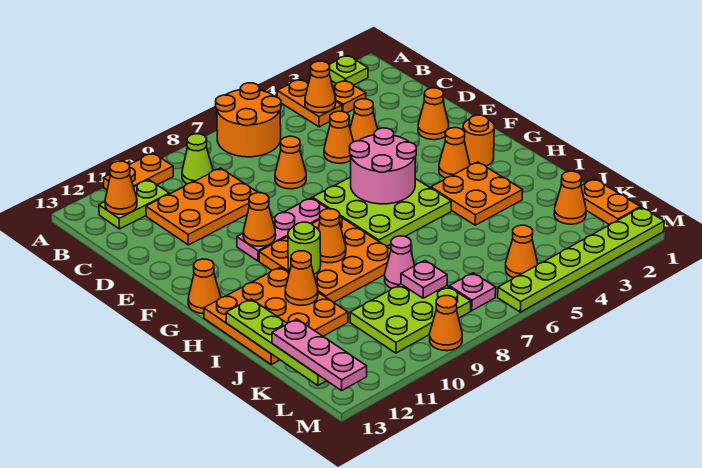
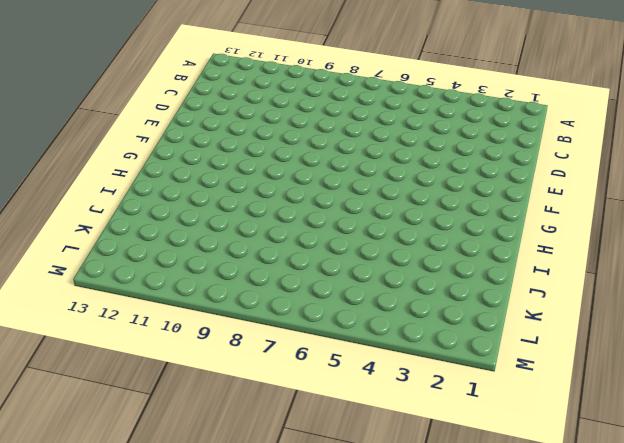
none -> lime 1x1 plate [329,55,368,85]
none -> orange 1x2 plate [277,79,342,127]
none -> orange 2x2 round brick [216,83,281,157]
none -> orange 1x2 plate [103,153,173,190]

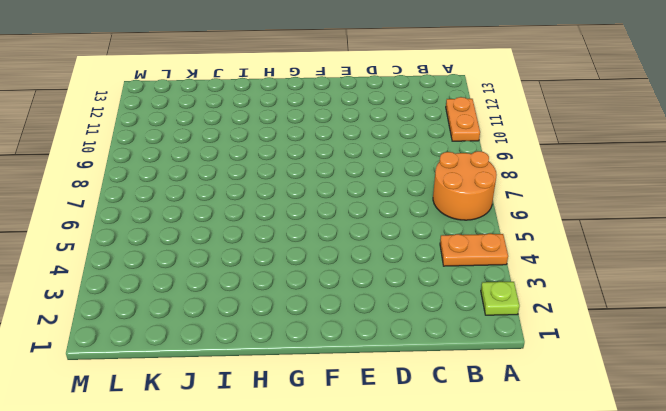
none -> orange 1x1 plate [333,80,366,113]
none -> lime 1x1 cone [182,134,213,184]
none -> lime 1x2 plate [99,180,169,229]
none -> orange 2x3 plate [146,168,258,245]

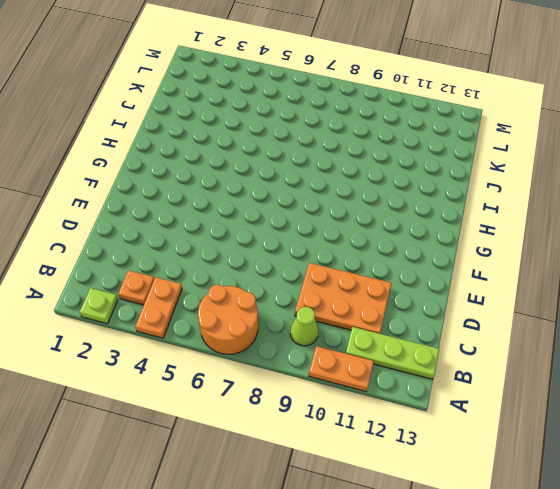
lime 1x3 plate [346,327,439,379] -> lime 1x2 plate [99,180,169,229]
none -> orange 1x1 cone [350,99,377,142]
none -> orange 1x1 cone [324,111,353,163]
none -> orange 1x1 cone [275,136,306,189]
none -> orange 1x1 cone [418,88,449,140]

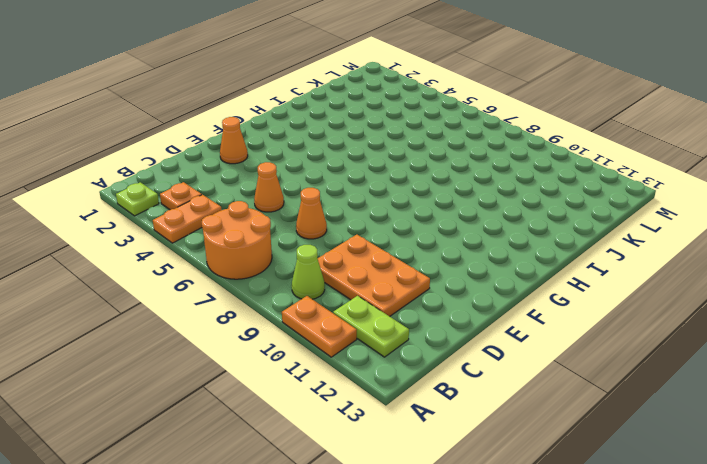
none -> orange 1x1 cone [350,99,377,142]
none -> lime 3x3 plate [312,177,451,246]
none -> pink 1x3 plate [237,198,328,261]
none -> orange 1x1 round brick [463,115,494,166]

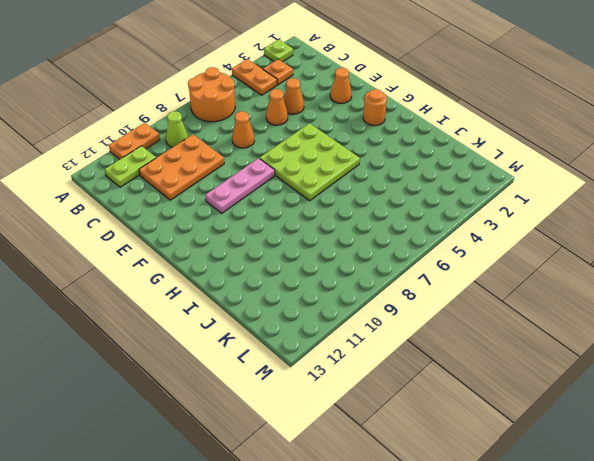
none -> orange 1x1 cone [439,128,470,178]
none -> orange 3x3 plate [259,216,391,302]
none -> orange 1x1 cone [188,259,221,314]
none -> orange 2x2 plate [431,162,523,225]

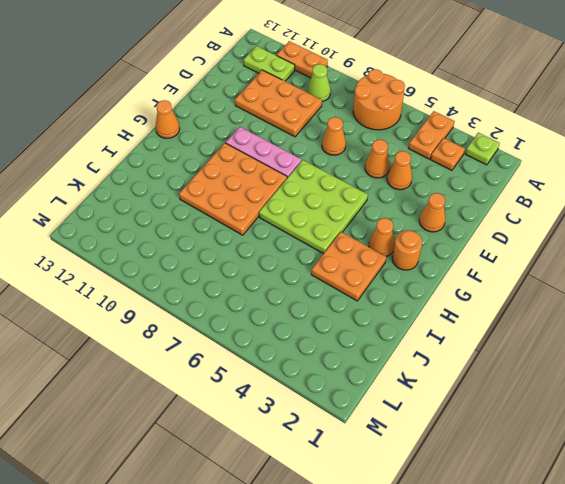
none -> orange 3x3 plate [204,267,348,364]
none -> pink 1x1 cone [385,236,415,288]
none -> orange 1x2 plate [581,179,640,225]
none -> orange 1x1 cone [554,171,586,224]

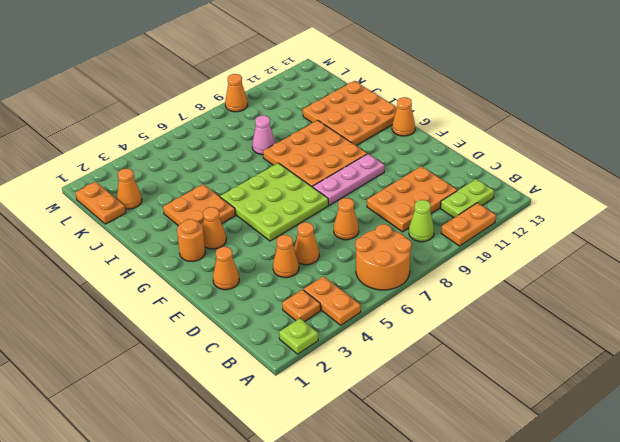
none -> lime 2x3 plate [350,284,471,353]
none -> orange 1x1 cone [506,225,538,278]
none -> pink 1x1 plate [449,273,496,311]
none -> lime 1x6 plate [498,207,664,312]

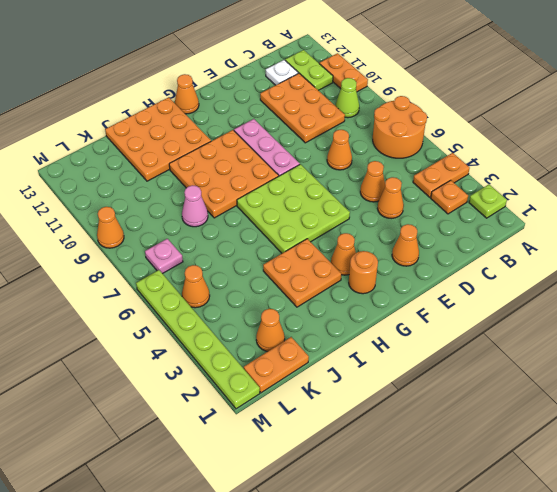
white 1x1 plate [266,60,298,85] -> none
none -> lime 2x3 plate [350,284,471,353]
none -> orange 1x1 cone [305,61,336,113]
none -> orange 1x1 cone [105,161,137,214]
none -> pink 2x2 round brick [350,128,416,204]

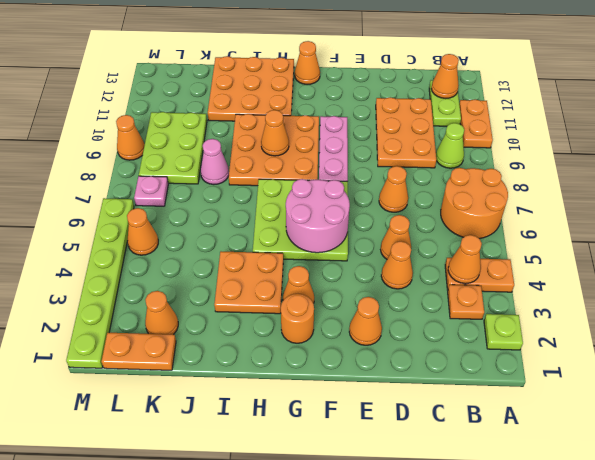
none -> orange 1x1 cone [243,193,276,246]
none -> lime 1x1 round brick [288,222,321,274]
none -> orange 1x1 cone [285,251,318,305]
none -> lime 1x4 plate [226,299,326,386]

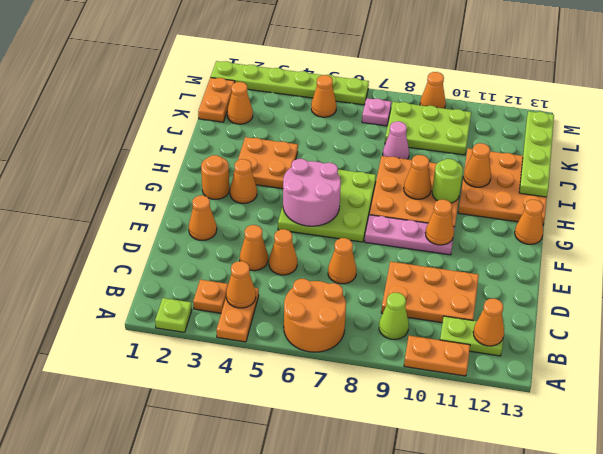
none -> pink 1x1 plate [401,261,447,298]
none -> pink 1x3 plate [272,319,367,391]

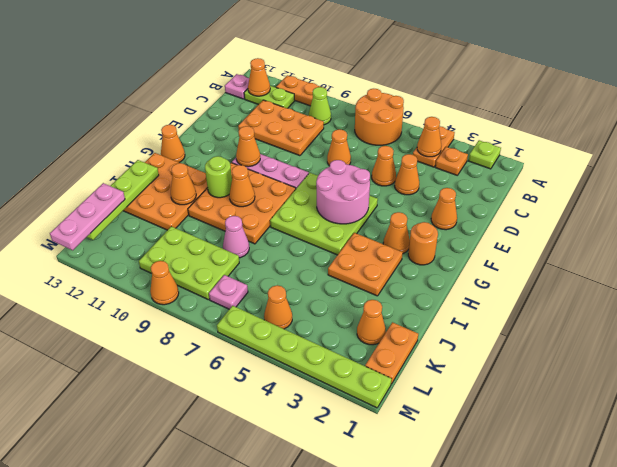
pink 1x1 plate [225,74,249,99] -> pink 1x1 plate moved to [401,261,447,298]

